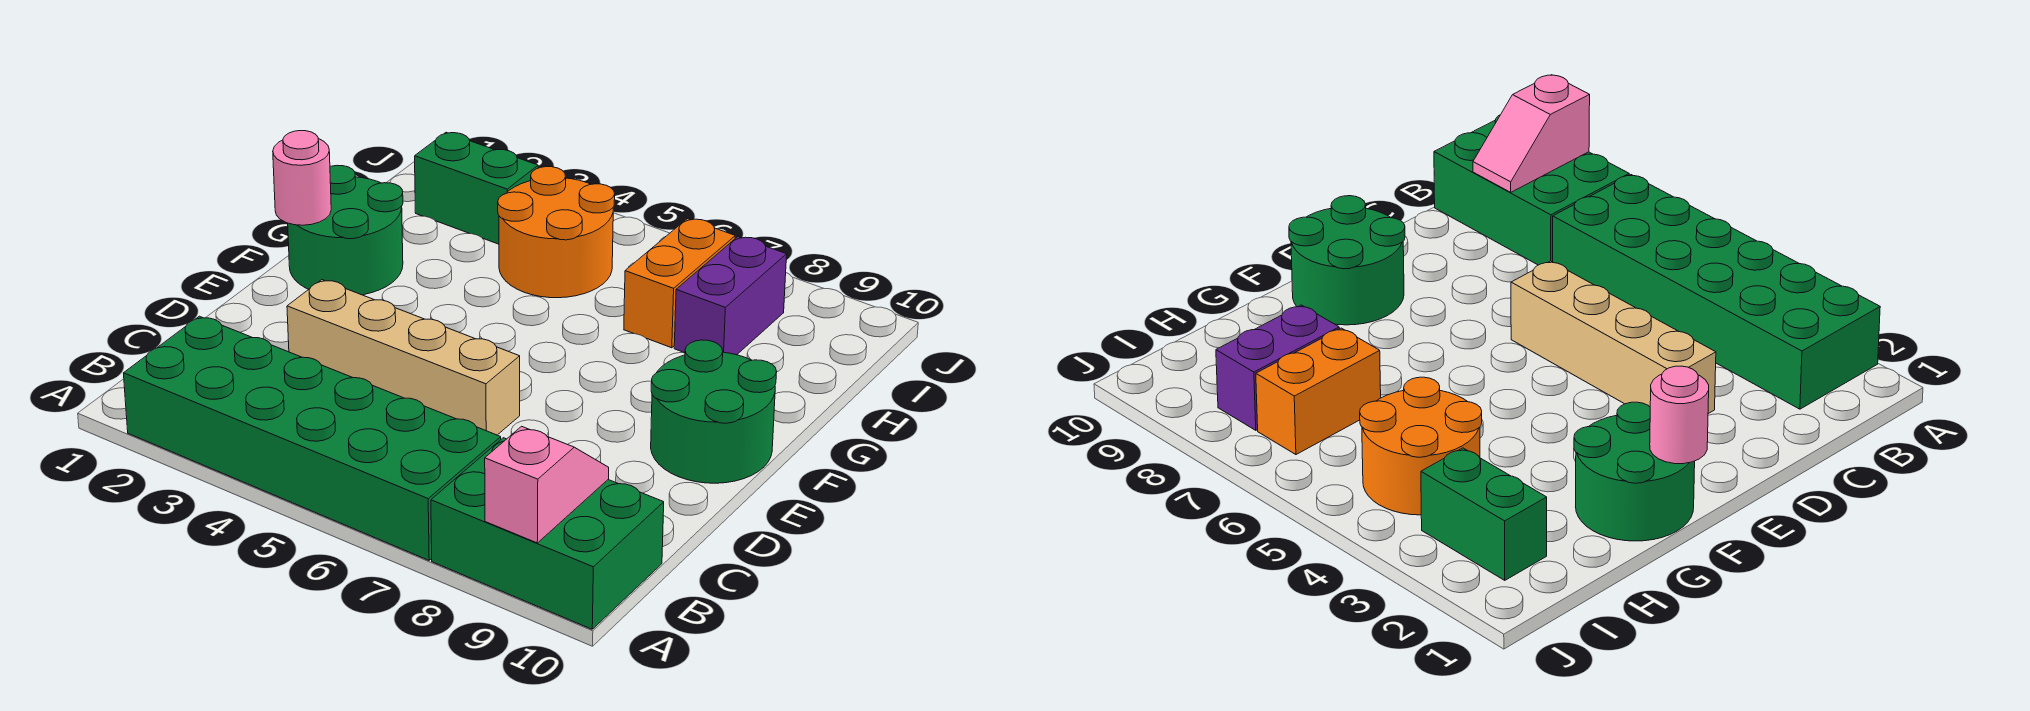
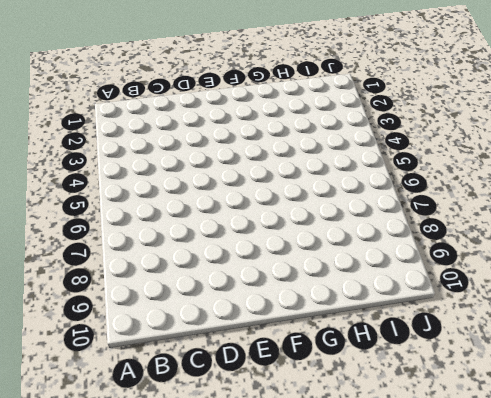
none -> green 2x6 brick [124,316,501,560]
none -> green 2x3 brick [431,438,664,629]

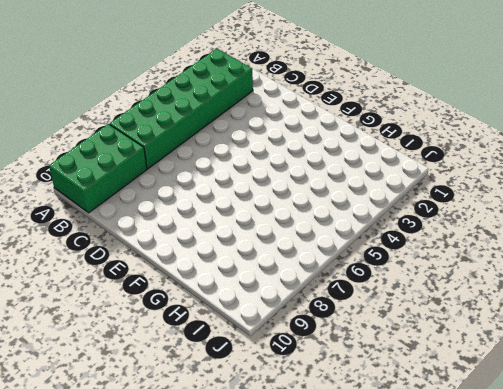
none -> tan 1x4 brick [287,280,520,435]
none -> green 2x2 round brick [651,340,777,483]

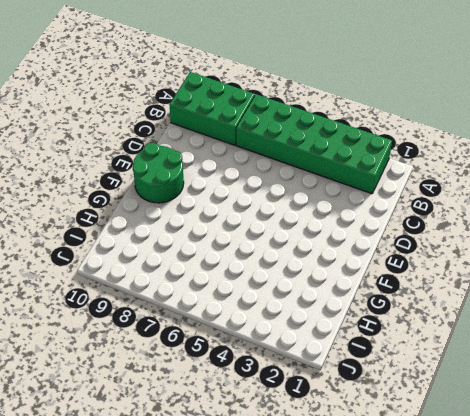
none -> tan 1x4 brick [287,280,520,435]
none -> green 2x2 round brick [288,165,403,295]

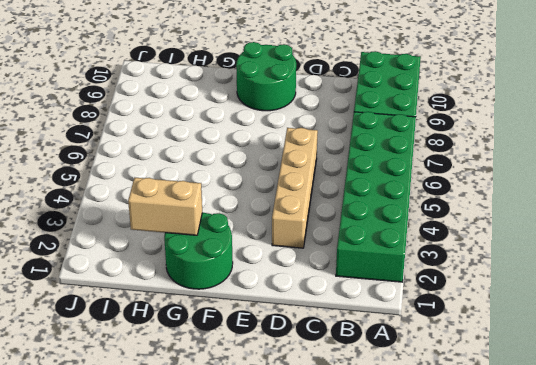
tan 1x2 brick [128,177,202,235] -> none
none -> orange 2x2 round brick [498,167,615,298]
none -> orange 1x2 brick [624,219,735,348]

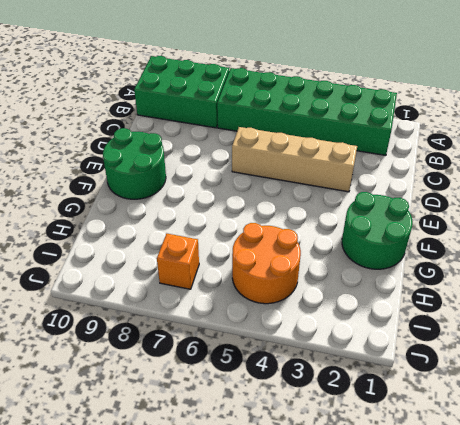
orange 1x1 brick [157,234,199,289] -> orange 1x2 brick [624,219,735,348]
none -> purple 1x2 brick [674,237,787,355]
none -> green 1x2 brick [415,132,538,244]

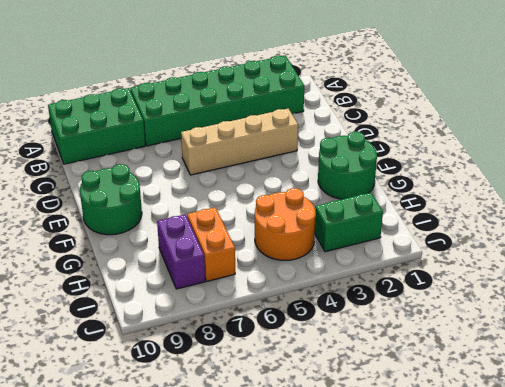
none -> pink 1x2 slope [485,426,609,543]
none -> pink 1x1 round brick [273,131,331,225]

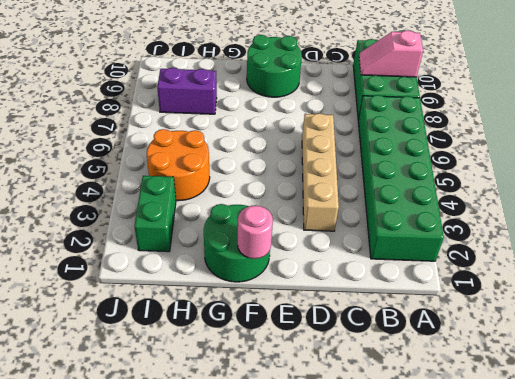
none -> orange 1x2 brick [624,219,735,348]

